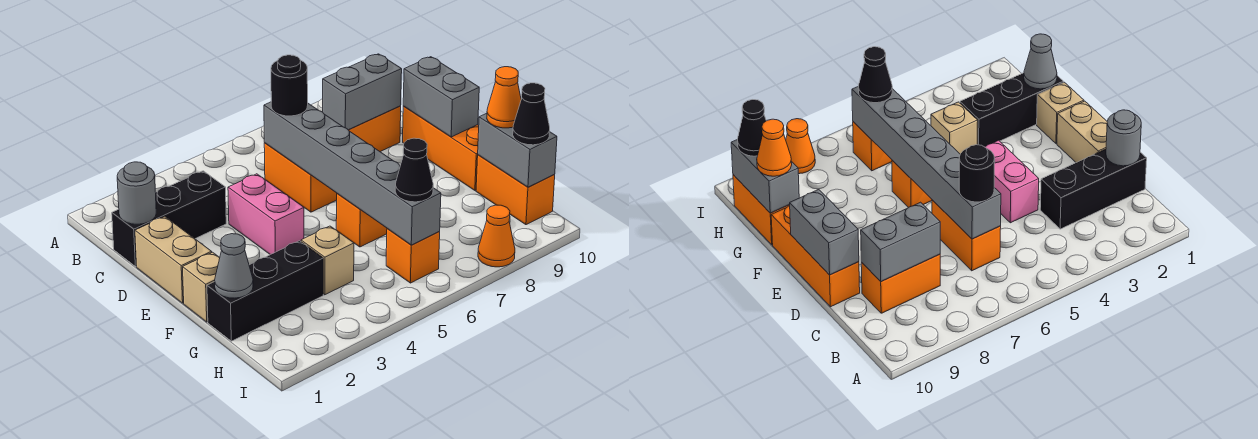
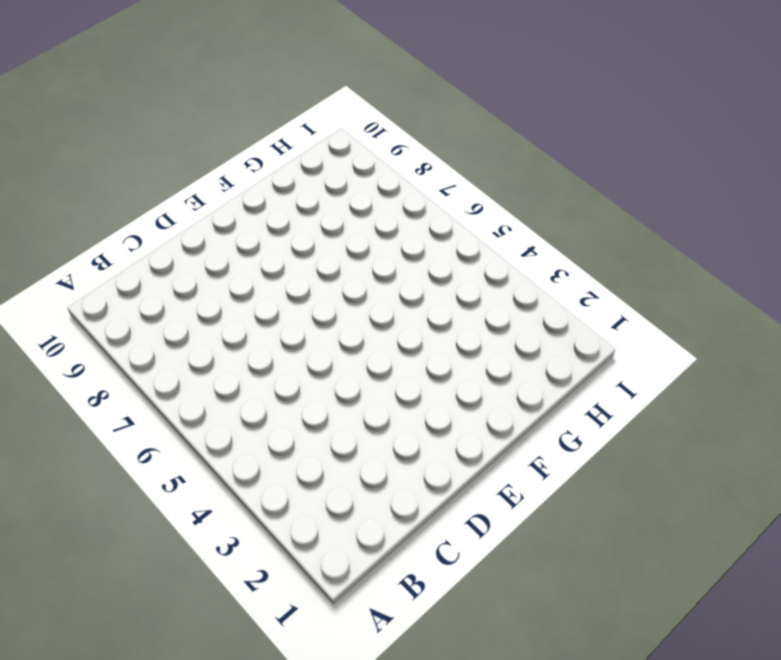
none -> black 1x3 brick [112,171,226,267]
none -> orange 1x2 brick [264,143,337,212]
none -> orange 1x2 brick [349,106,401,152]

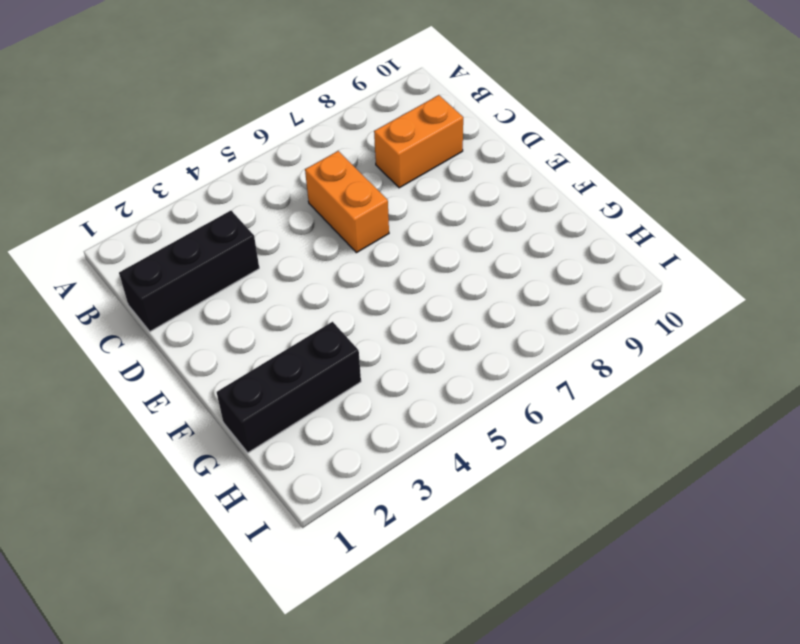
none -> tan 1x2 brick [135,216,212,303]
none -> pink 1x2 brick [228,174,304,255]
none -> orange 1x3 brick [403,106,479,190]

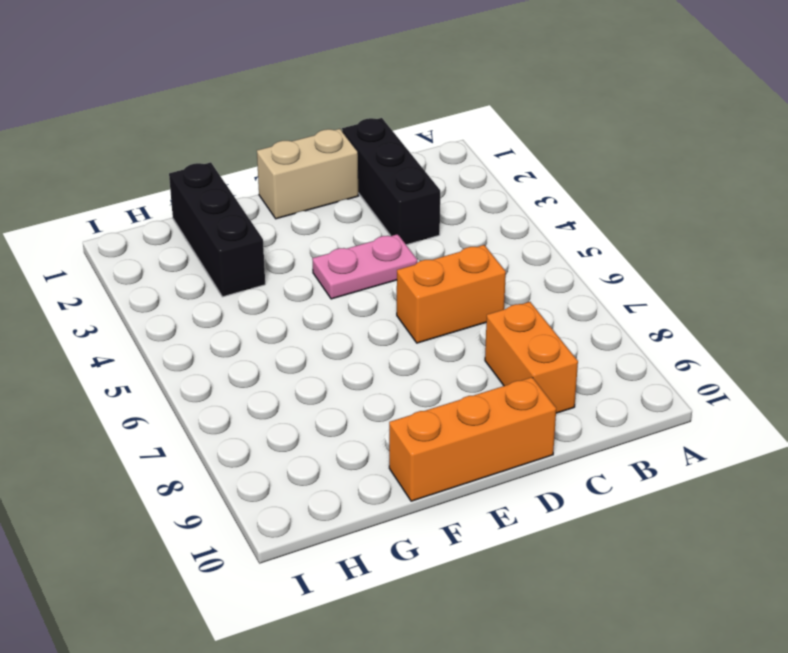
pink 1x2 plate [312,234,417,299] -> pink 1x2 brick [228,174,304,255]
none -> tan 1x1 brick [183,252,220,322]
none -> orange 1x1 brick [336,194,387,247]
none -> tan 1x1 brick [301,226,354,295]

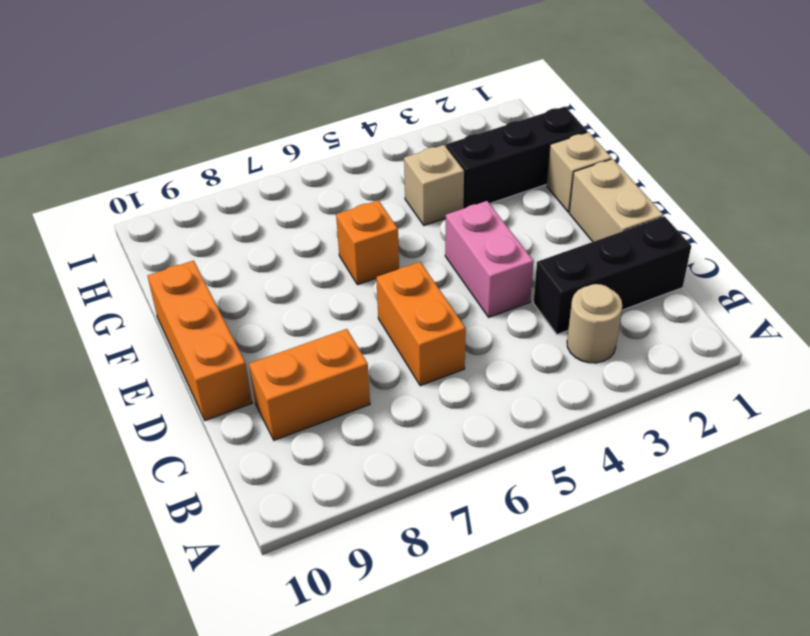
tan 1x1 round brick [567,284,622,363] -> none
none -> orange 1x2 brick [476,155,555,225]
none -> orange 1x1 brick [386,229,440,283]
none -> orange 1x1 cone [478,205,515,267]

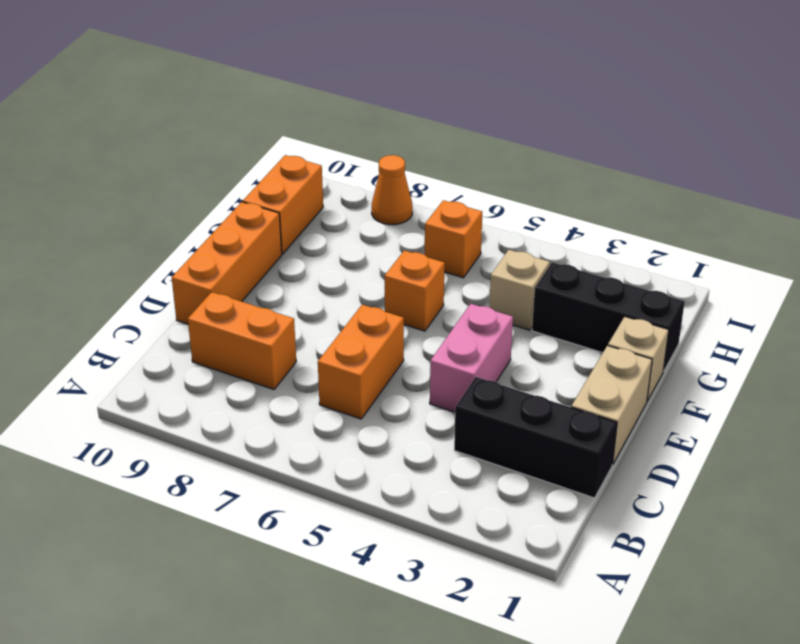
none -> grey 1x1 round brick [117,162,156,224]
none -> grey 1x6 brick [264,102,441,245]
none -> grey 1x2 brick [323,54,402,130]

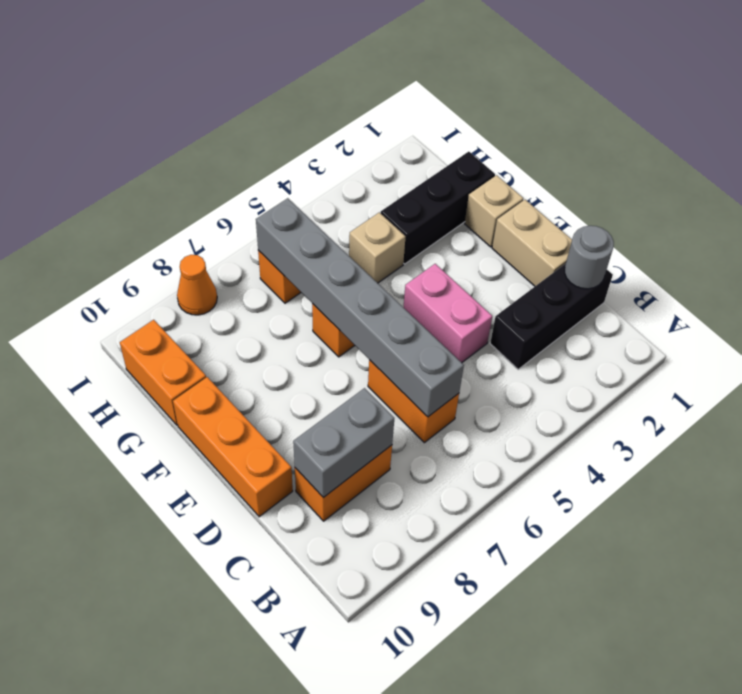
none -> grey 1x2 brick [403,57,479,137]
none -> grey 1x1 cone [215,234,253,298]
none -> grey 1x2 brick [478,113,557,187]

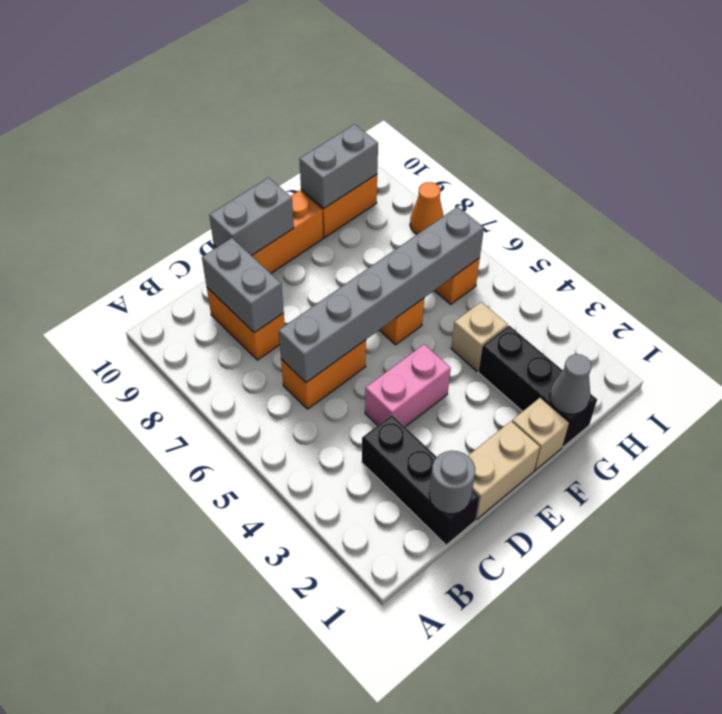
none -> black 1x1 round brick [271,55,308,116]
none -> orange 1x1 cone [487,67,521,128]
none -> black 1x1 cone [395,138,433,202]

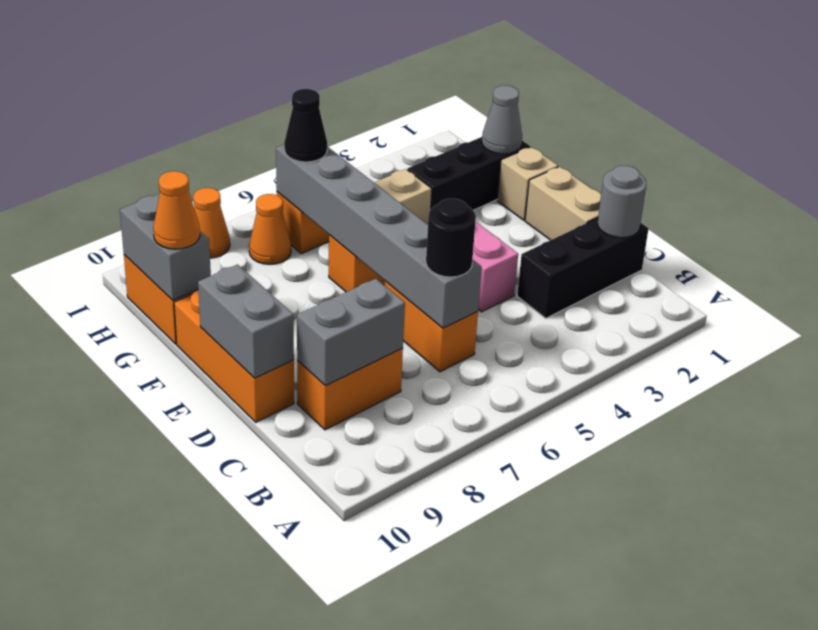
orange 1x1 cone [249,194,291,264] -> none
none -> black 1x1 cone [513,83,550,145]

